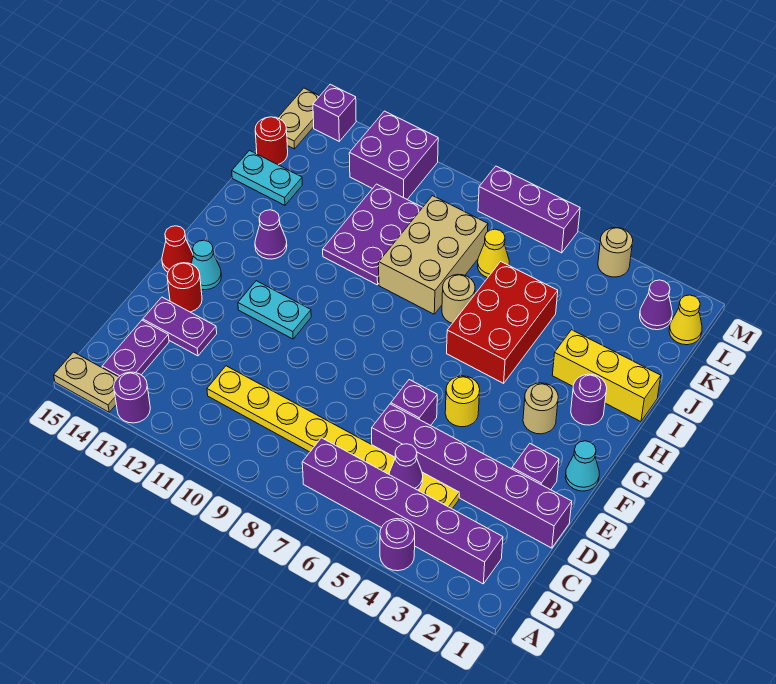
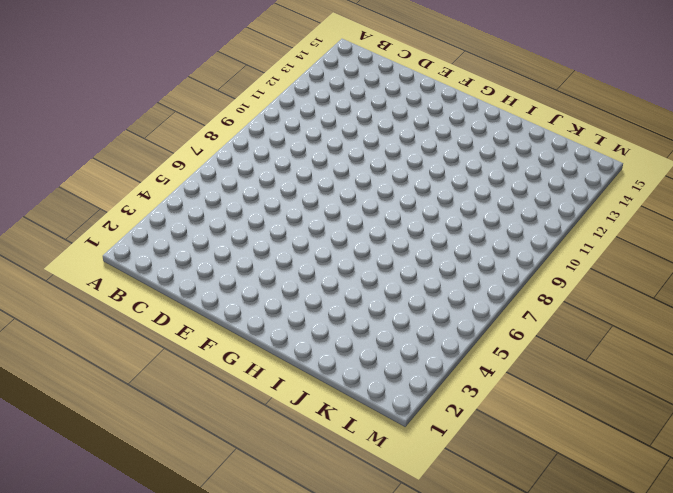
none -> purple 1x1 round brick [380,519,415,571]
none -> purple 1x1 round brick [114,372,150,423]
none -> tan 1x2 plate [54,352,118,412]
none -> purple 1x6 brick [302,438,503,584]

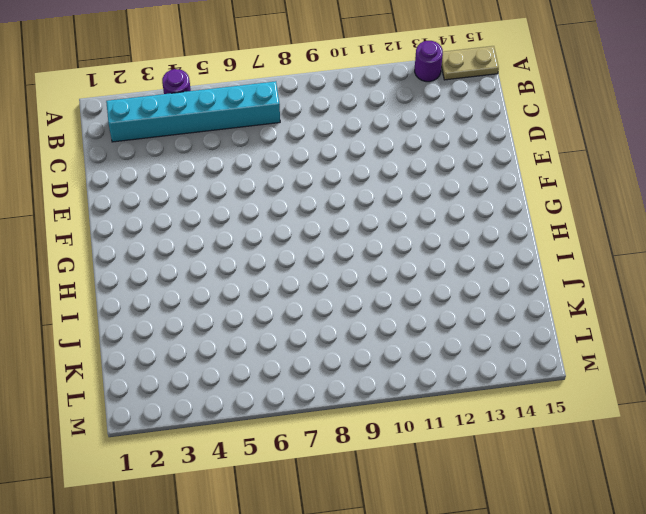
cyan 1x6 brick [106,81,280,142] -> purple 1x6 brick [302,438,503,584]
none -> purple 1x2 plate [102,320,169,377]
none -> yellow 1x8 plate [207,366,459,509]
none -> purple 1x6 brick [372,404,572,548]
none -> purple 1x2 plate [143,297,217,356]

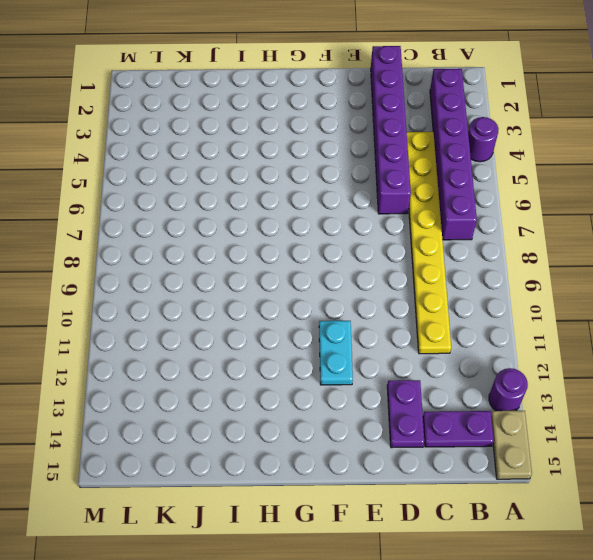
none -> purple 1x1 brick [512,444,559,490]
none -> purple 1x1 brick [391,380,437,426]
none -> red 1x1 round brick [167,263,202,312]
none -> cyan 1x1 cone [565,441,599,491]

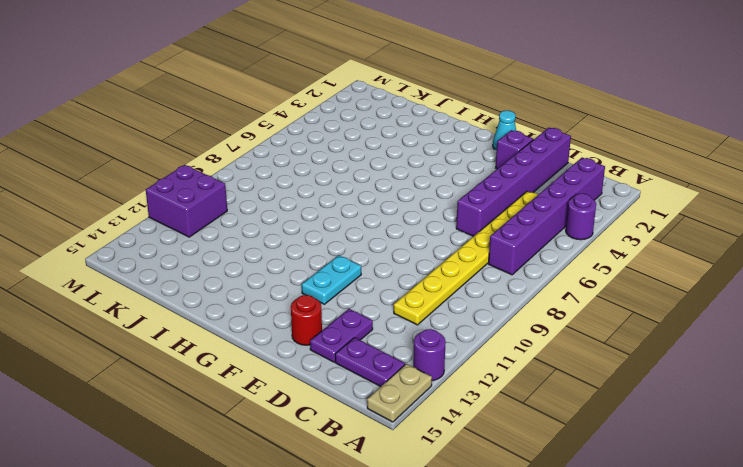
none -> purple 1x1 brick [391,380,437,426]
none -> yellow 1x1 round brick [445,376,480,427]
none -> cyan 1x1 cone [191,240,221,290]
none -> red 1x1 cone [162,226,193,272]

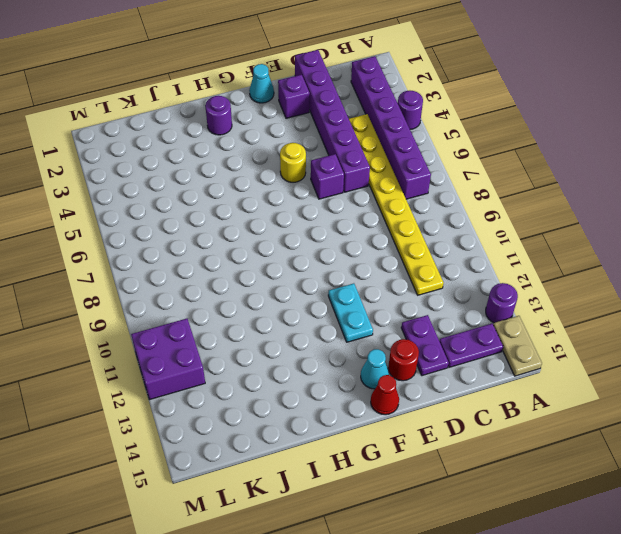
none -> tan 1x1 round brick [523,383,558,434]
none -> red 2x3 brick [447,262,558,383]
none -> purple 1x1 cone [255,210,287,259]
none -> yellow 1x3 brick [552,330,661,422]

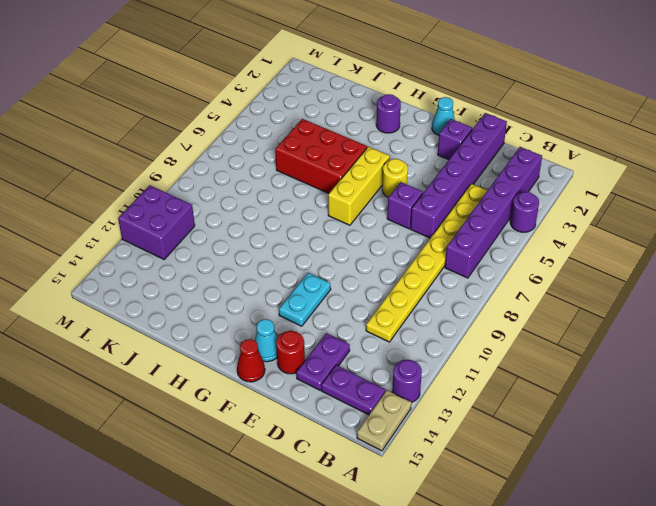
yellow 1x3 brick [328,147,390,225] -> yellow 1x3 brick moved to [552,330,661,422]
none -> tan 1x1 round brick [523,383,558,434]
none -> purple 1x1 cone [255,210,287,259]
none -> tan 1x1 round brick [442,274,475,323]
none -> tan 2x3 brick [379,196,488,314]

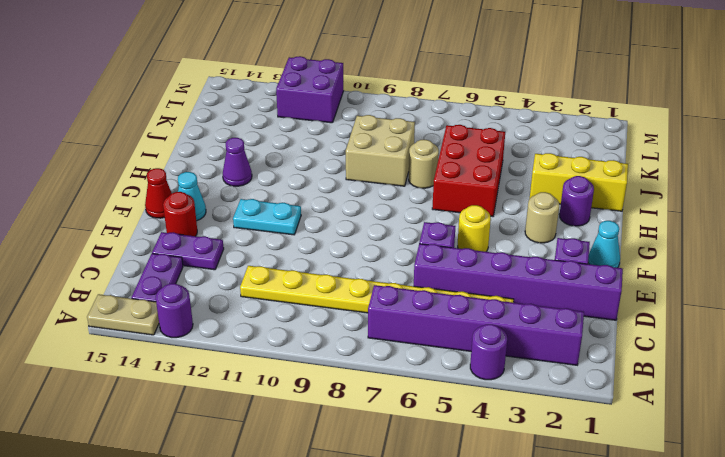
tan 2x2 brick [346,115,415,186] -> tan 2x3 brick [379,196,488,314]
none -> purple 2x3 plate [323,184,423,285]
none -> cyan 1x2 plate [232,151,302,205]
none -> yellow 1x1 cone [477,229,509,278]
none -> red 1x1 round brick [255,117,288,165]

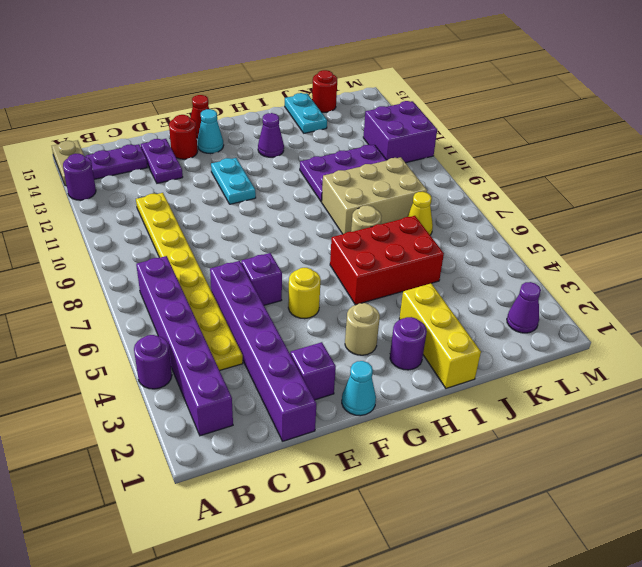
none -> yellow 1x1 cone [669,295,702,345]
none -> tan 1x2 plate [278,88,319,149]
none -> tan 1x1 round brick [598,228,633,277]
none -> purple 1x3 brick [478,166,580,253]

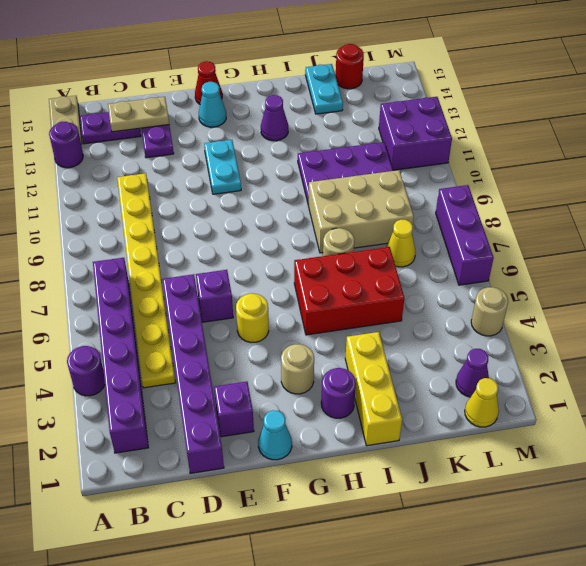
tan 1x2 plate [108,97,169,132] -> tan 1x2 plate moved to [278,88,319,149]
none -> red 1x1 round brick [167,263,202,312]
none -> purple 1x1 brick [313,84,356,141]
none -> purple 1x1 cone [389,444,423,490]

